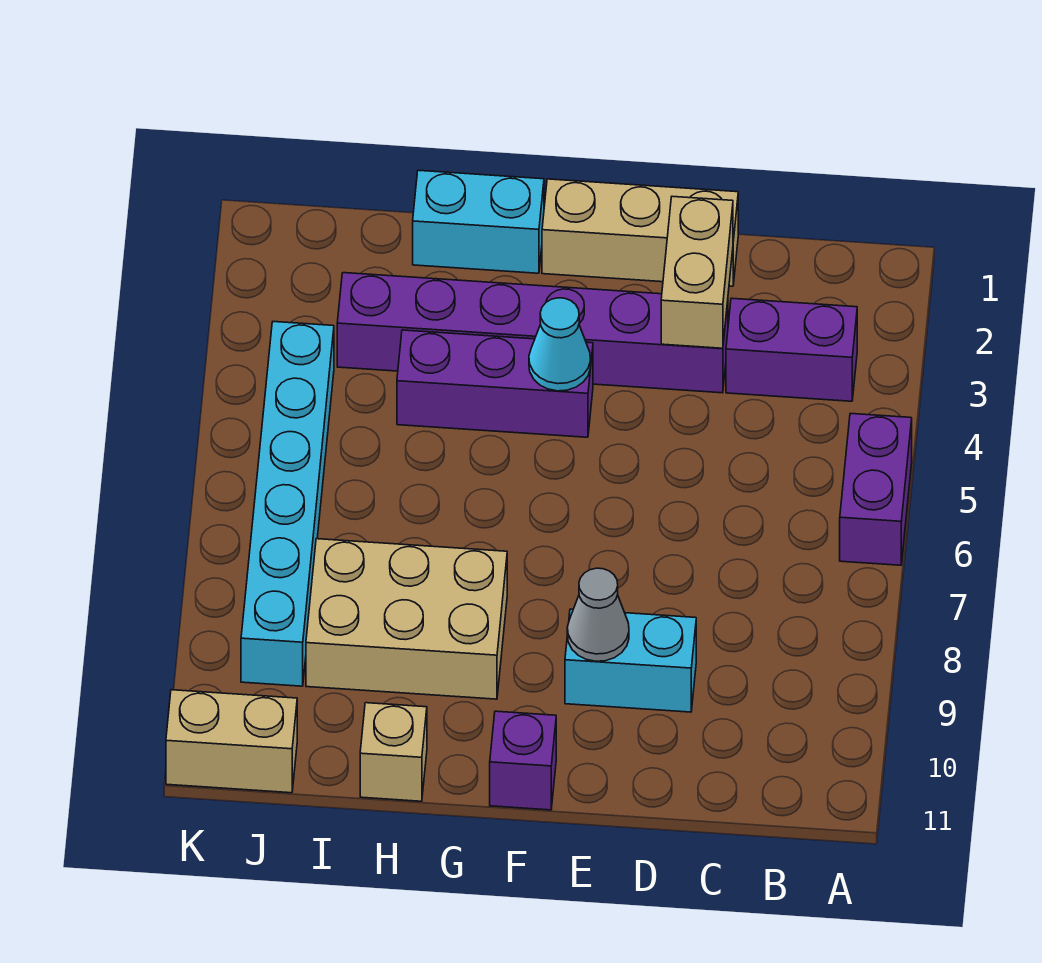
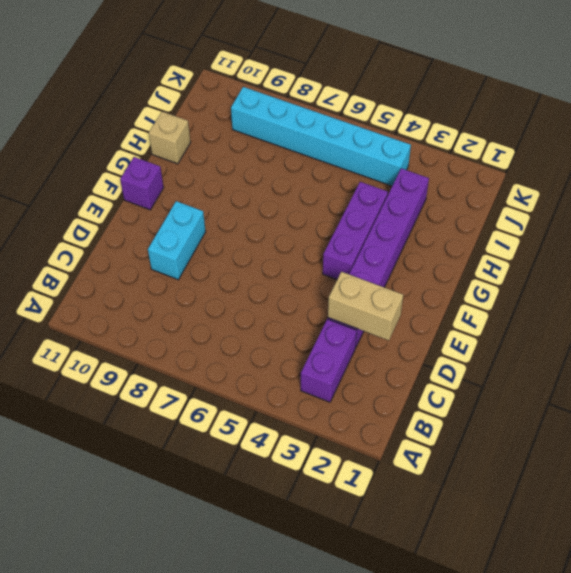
none -> purple 1x2 brick [840,413,912,565]
none -> tan 1x3 brick [542,179,738,286]
none -> cyan 1x2 brick [413,170,544,273]

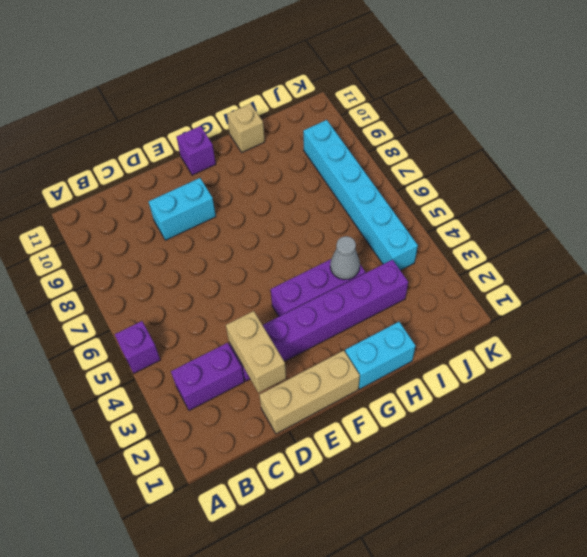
purple 1x1 brick [115,321,160,373] -> purple 1x2 brick [840,413,912,565]
grey 1x1 cone [330,236,360,280] -> grey 1x1 cone moved to [567,568,629,661]
none -> tan 2x3 brick [306,539,507,699]
none -> tan 1x2 brick [166,690,297,793]
none -> cyan 1x1 cone [529,298,591,391]

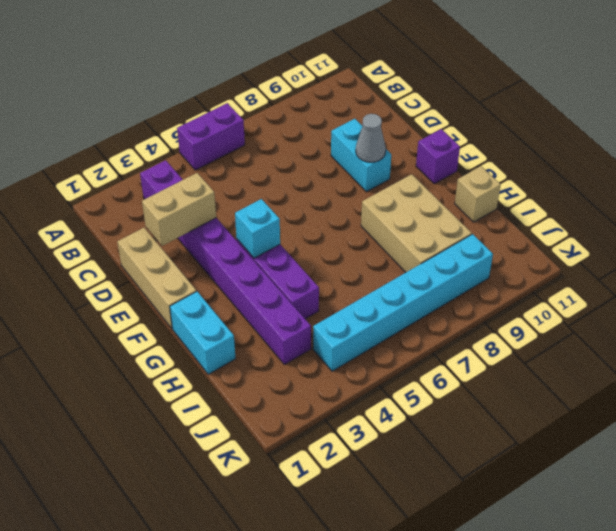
cyan 1x1 brick [235,199,280,258] -> cyan 1x1 cone [529,298,591,391]
none -> tan 1x2 brick [166,690,297,793]

